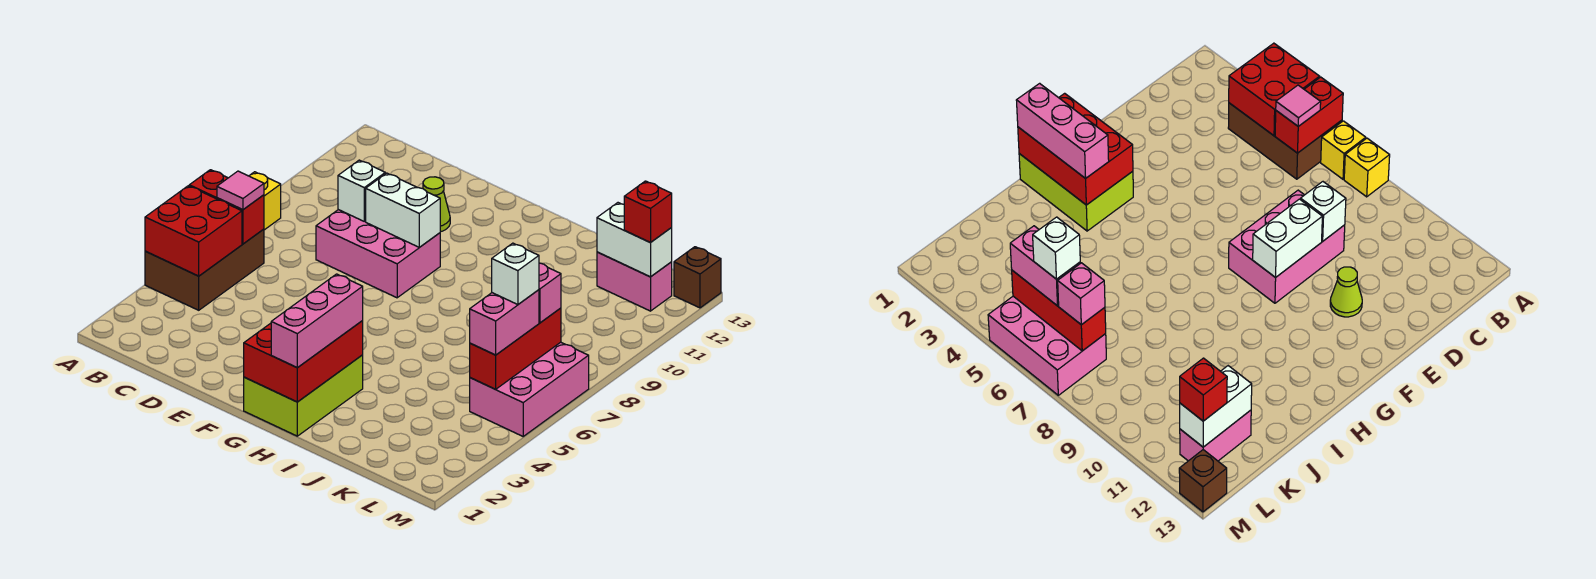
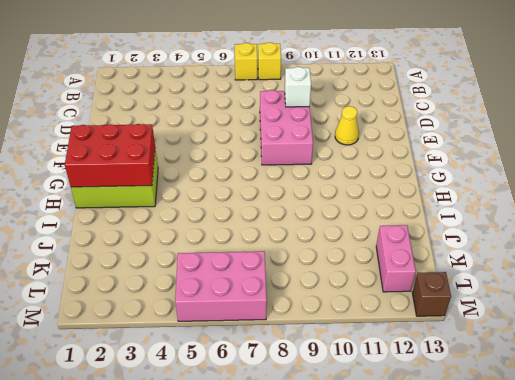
yellow 1x1 cone [335,106,359,145] -> lime 1x1 cone [423,177,450,232]
none -> brown 2x3 brick [145,229,264,310]
none -> red 2x2 brick [145,186,242,276]
none -> red 1x2 brick [189,170,264,244]

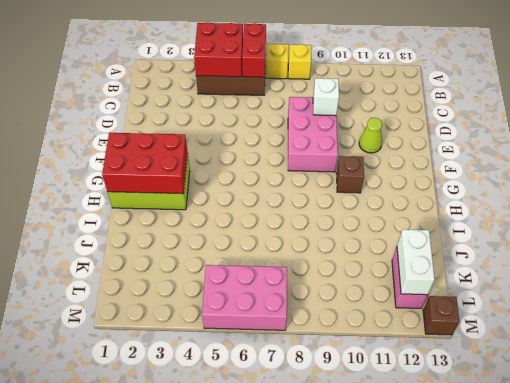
brown 1x1 brick [336,156,364,193] -> none
none -> white 1x2 brick [366,173,440,247]
none -> red 1x3 brick [470,308,561,389]
none -> pink 1x1 tile [217,171,264,210]

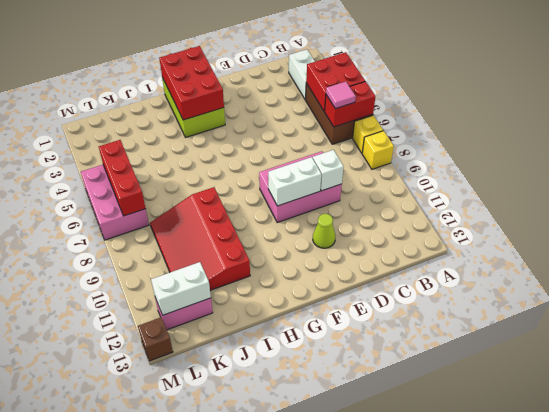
white 1x2 brick [289,50,315,100] -> none
red 3x4 slope [150,187,250,290] -> none
none -> pink 1x3 brick [271,274,363,368]
none -> pink 1x2 brick [470,290,539,355]
none -> pink 1x1 brick [539,263,561,323]

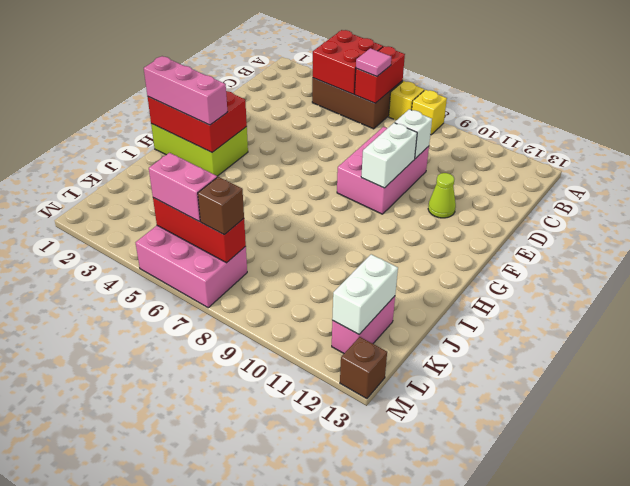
brown 1x1 brick [198,177,244,235] -> pink 1x1 brick [539,263,561,323]
none -> red 1x1 brick [624,181,672,243]
none -> white 1x1 brick [492,243,539,305]

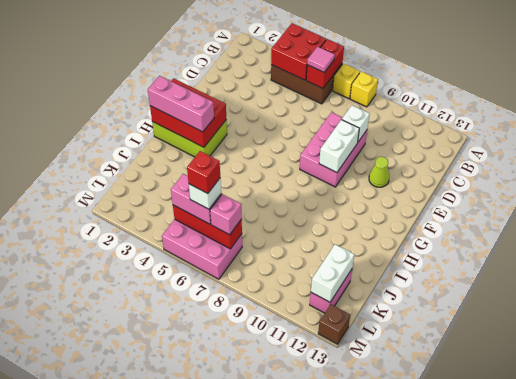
red 1x1 brick [187,151,220,194] -> red 1x1 brick moved to [624,181,672,243]

